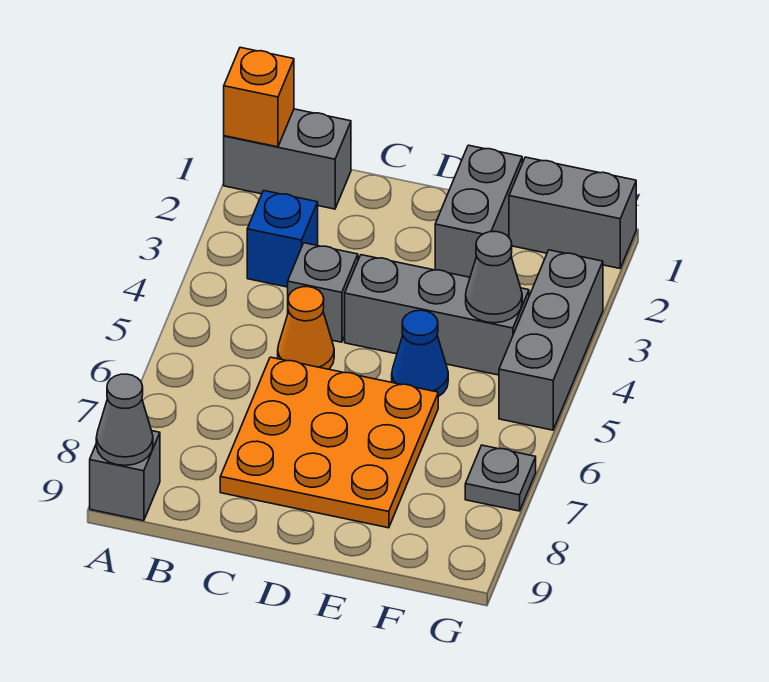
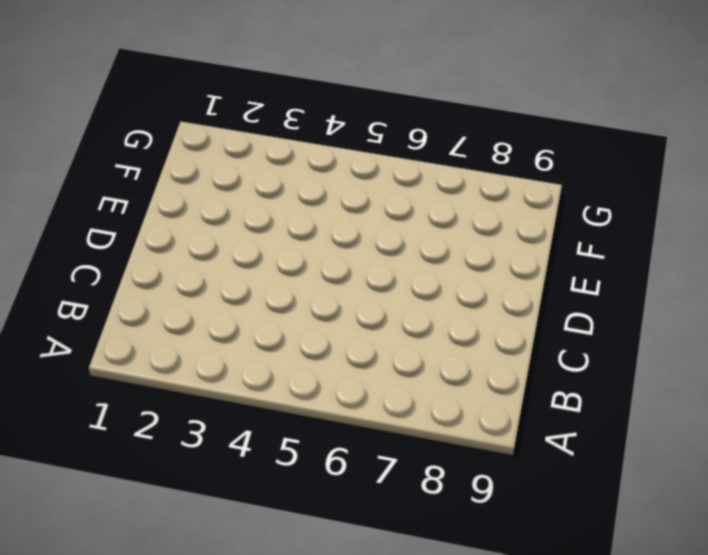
none -> grey 1x2 brick [224,109,351,209]
none -> grey 1x1 brick [90,431,160,521]
none -> blue 1x1 brick [247,191,318,287]

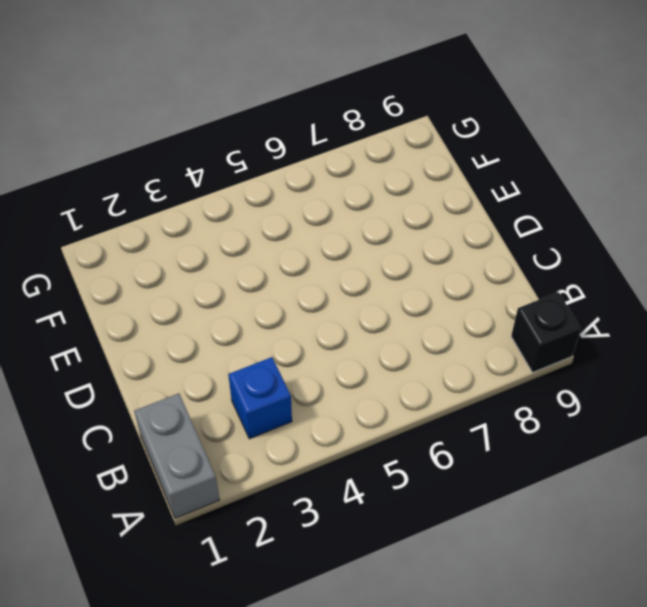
black 1x1 brick [511,292,581,372] -> grey 1x1 brick [90,431,160,521]
none -> grey 1x1 brick [288,243,358,342]
none -> orange 1x1 cone [278,287,334,369]
none -> orange 3x3 plate [220,357,438,528]

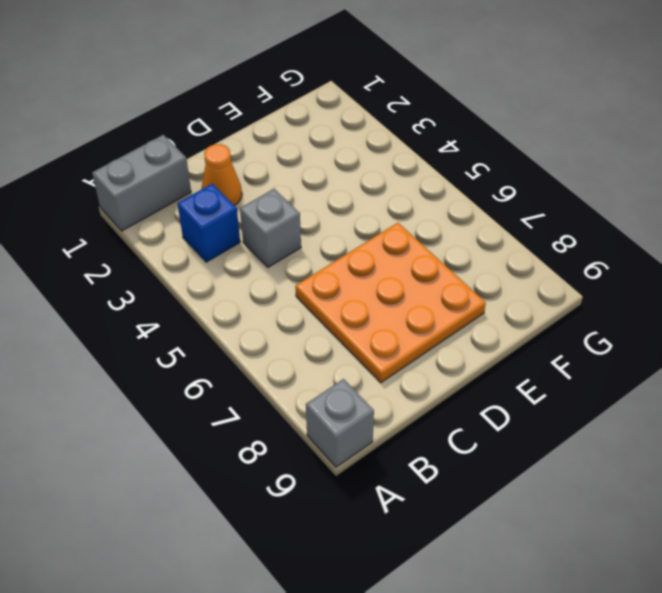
orange 1x1 cone [201,144,242,206] -> orange 1x1 cone moved to [278,287,334,369]
none -> grey 1x3 brick [345,255,529,375]
none -> grey 1x2 brick [435,145,522,277]
none -> blue 1x1 cone [392,310,448,397]

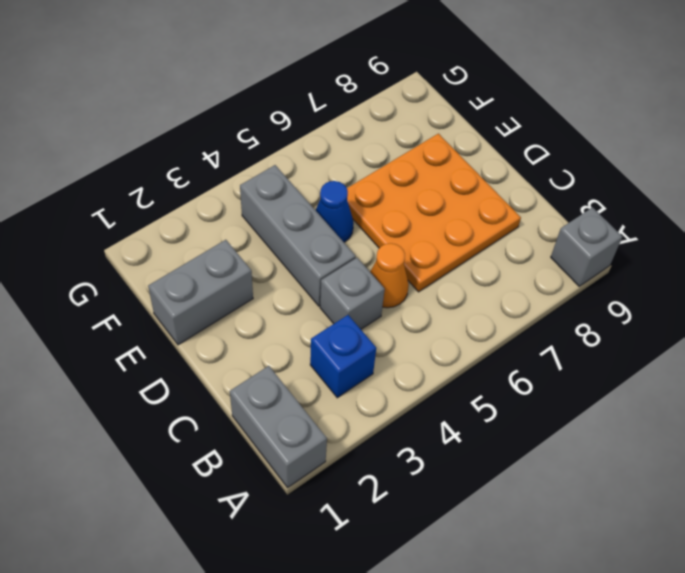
none -> grey 1x2 brick [509,157,636,268]
none -> grey 1x3 brick [499,250,603,430]
none -> grey 1x1 plate [465,445,536,511]

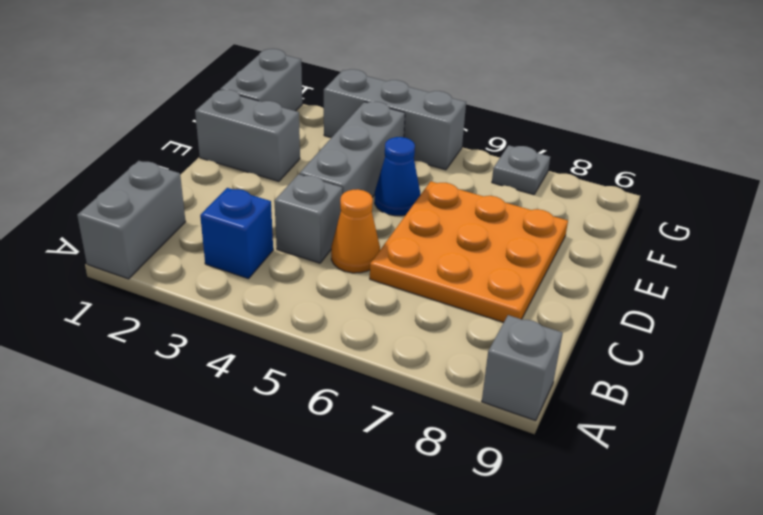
none -> orange 1x1 brick [224,47,294,147]
none -> grey 1x1 cone [96,374,153,465]
none -> grey 1x1 cone [466,231,522,323]

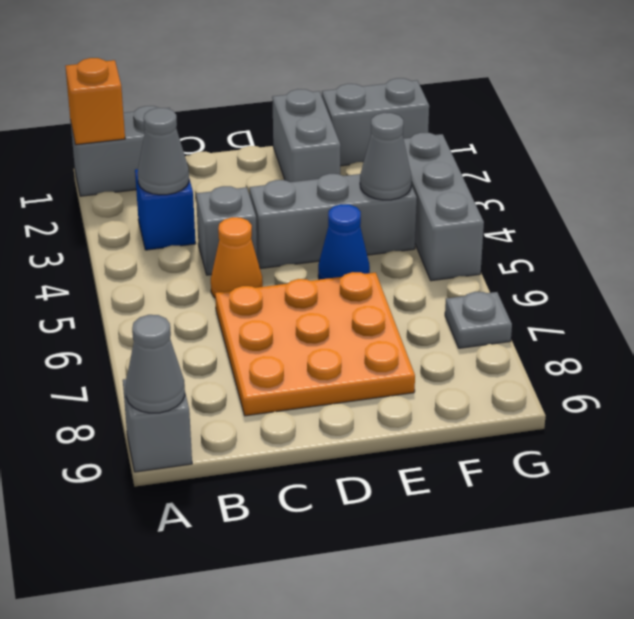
grey 1x1 cone [138,108,189,195] -> none

